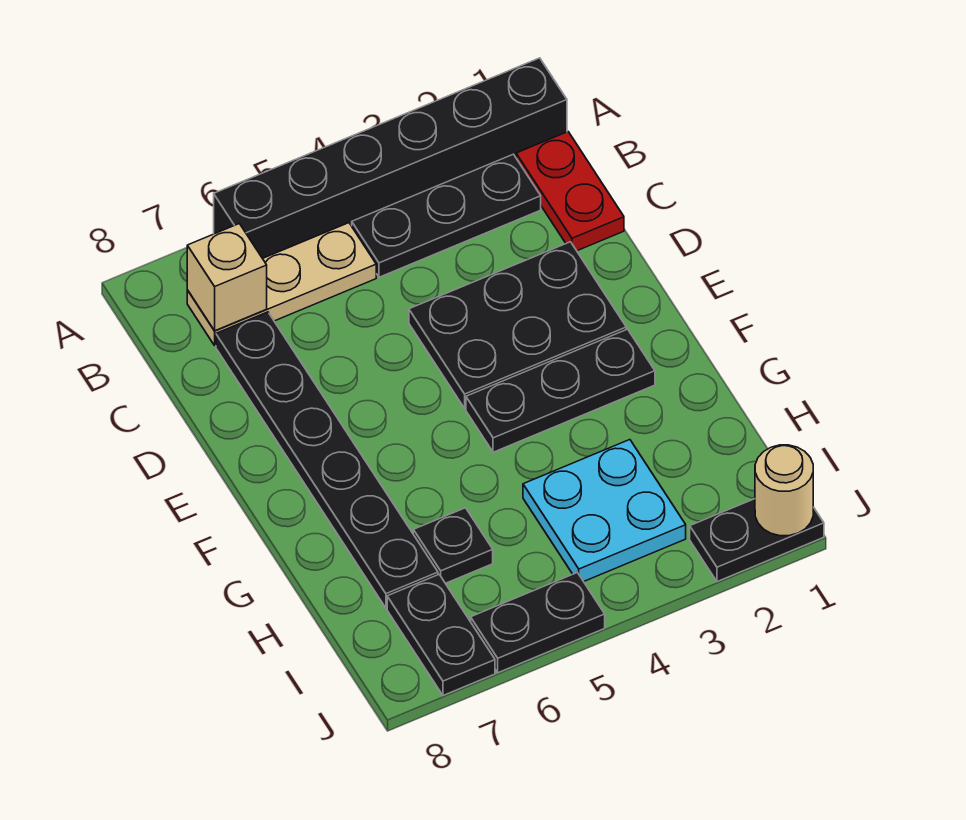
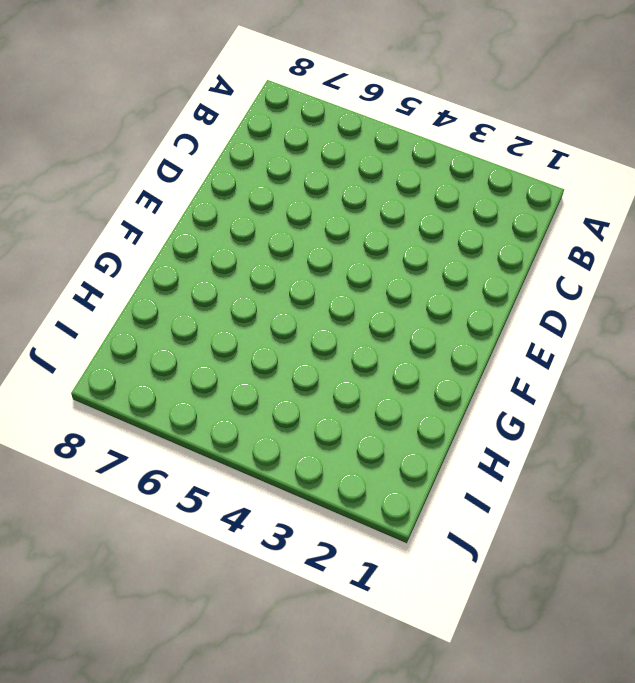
none -> black 1x6 brick [214,58,567,258]
none -> red 1x2 plate [516,132,624,251]
none -> black 1x3 plate [352,154,541,277]

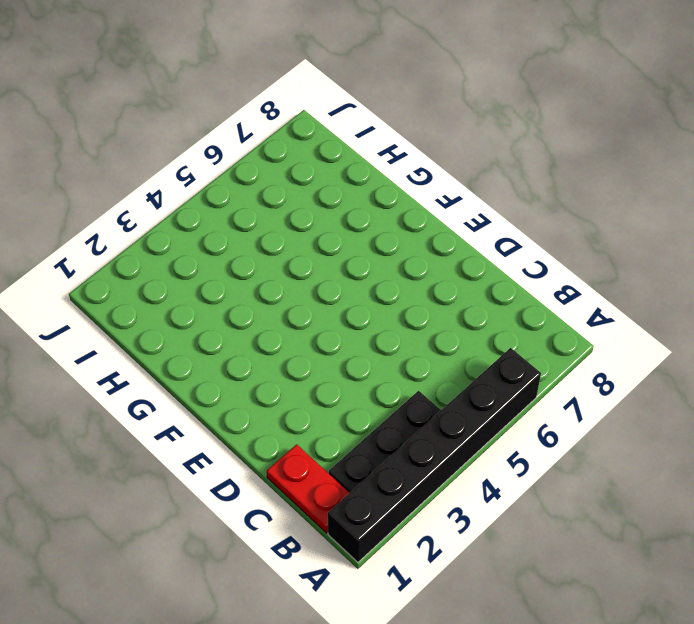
none -> tan 1x3 plate [187,223,376,345]
none -> black 1x6 plate [216,312,438,608]
none -> black 2x3 plate [409,242,626,408]

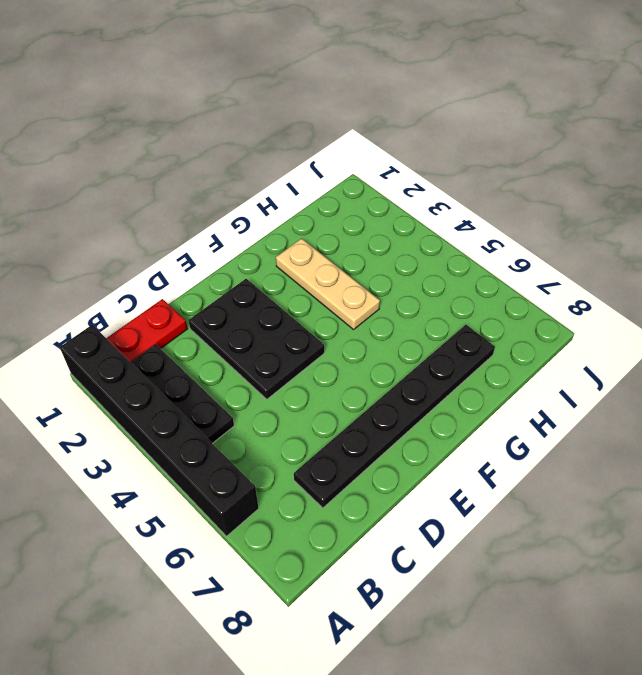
tan 1x3 plate [276,238,380,330] -> tan 1x3 plate moved to [187,223,376,345]
none -> black 1x3 plate [466,329,655,452]
none -> cyan 2x2 plate [523,440,686,582]
none -> black 1x1 plate [413,508,493,583]

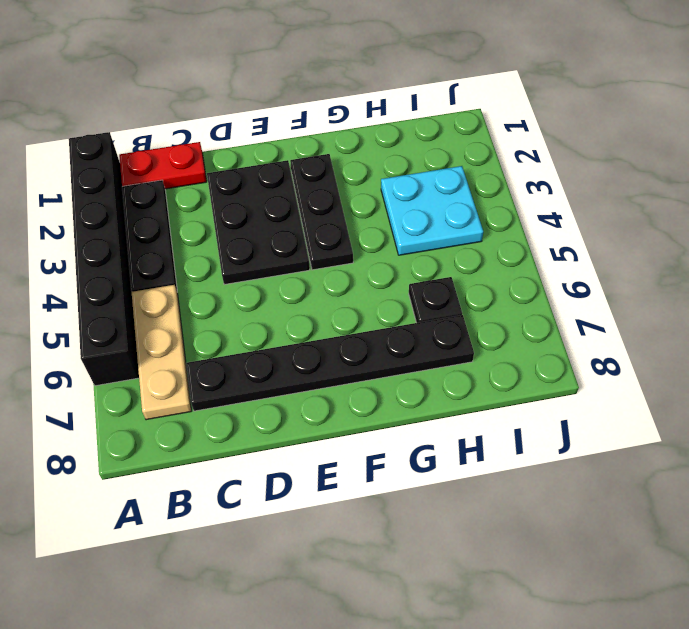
none -> black 1x2 plate [387,575,495,695]
none -> black 1x2 plate [690,499,824,582]
none -> black 1x2 plate [471,573,605,673]

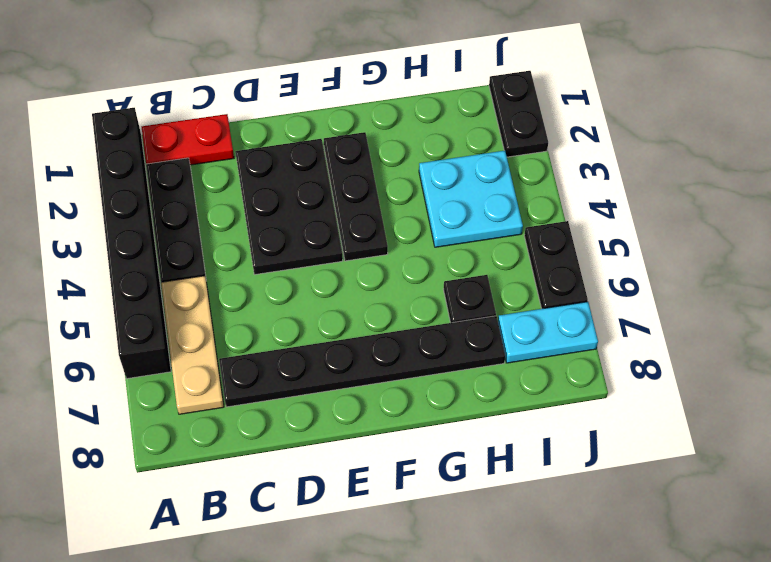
cyan 1x2 plate [498,302,598,363] -> black 1x2 plate [387,575,495,695]
none -> tan 1x1 brick [187,224,267,331]
none -> tan 1x1 round brick [755,445,813,536]

